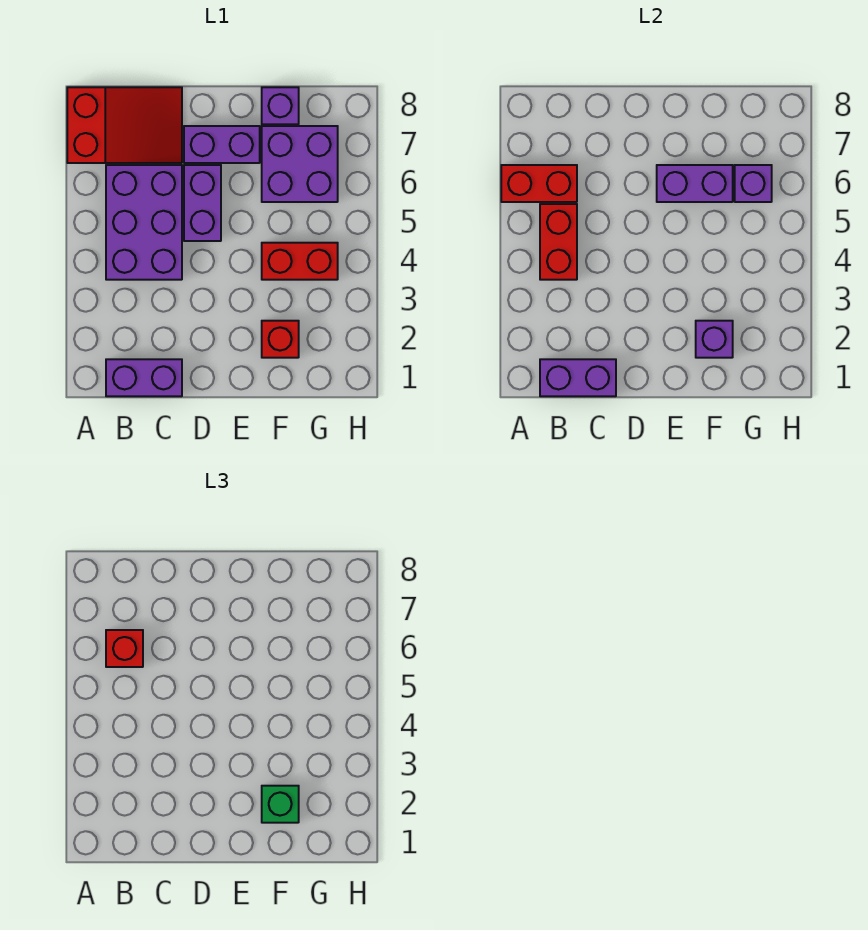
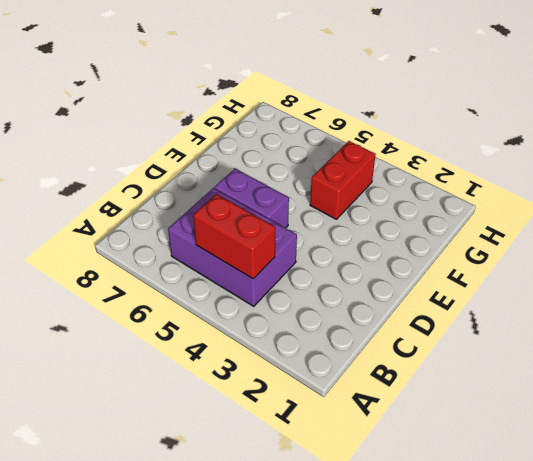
none -> red 2x3 slope [67,87,182,163]
none -> purple 1x2 brick [106,359,182,396]
none -> purple 1x2 brick [184,126,260,163]

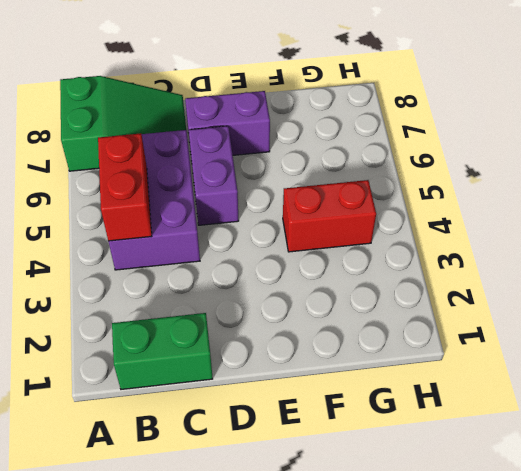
green 2x3 slope [60,76,186,171] -> red 2x3 slope [67,87,182,163]
green 1x2 brick [112,313,213,389] -> purple 1x2 brick [106,359,182,396]
none -> red 1x1 brick [262,321,299,358]
none -> purple 2x2 brick [262,126,338,202]
none -> purple 1x1 brick [262,87,299,124]

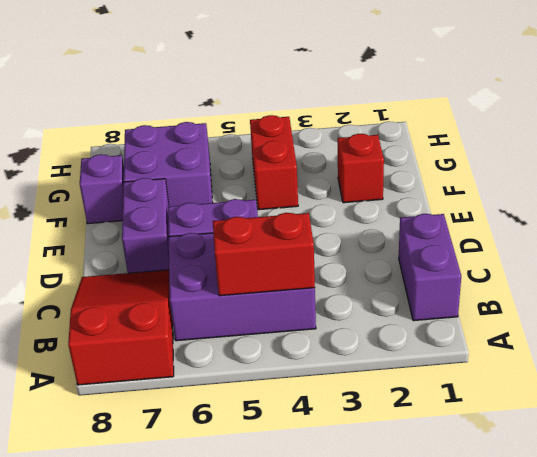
none -> red 1x2 brick [501,165,577,202]
none -> purple 1x2 brick [540,359,616,396]
none -> purple 1x2 brick [657,165,733,202]

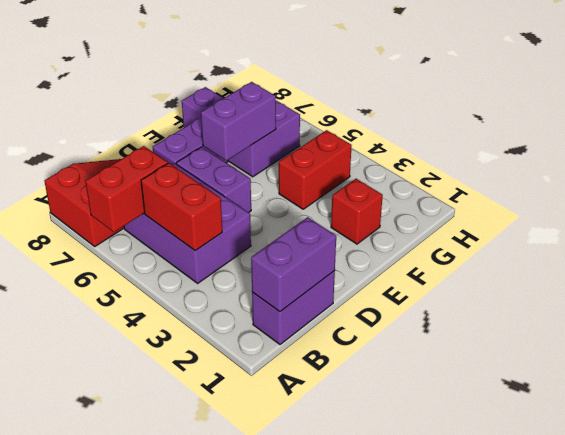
none -> purple 1x1 brick [696,321,733,358]
none -> purple 1x1 brick [735,165,772,202]
none -> red 1x1 brick [106,630,143,667]

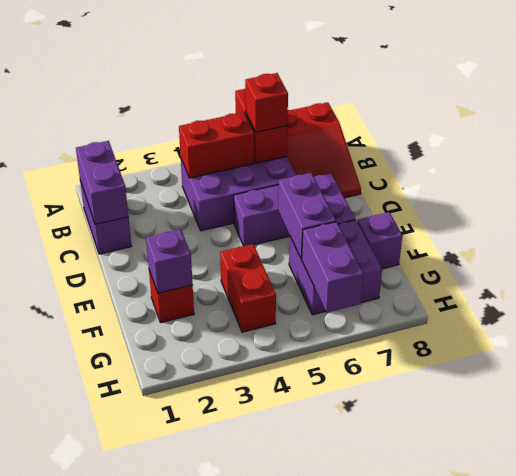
purple 1x2 brick [302,222,363,312] -> purple 1x1 brick [735,165,772,202]
none -> green 1x1 brick [262,786,299,823]

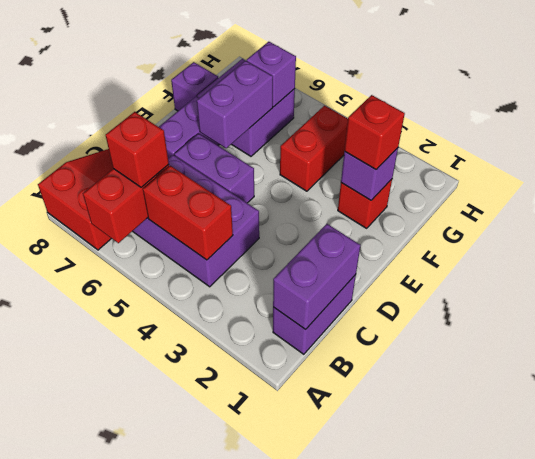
red 1x1 brick [344,95,405,170] -> green 1x1 brick [262,786,299,823]

